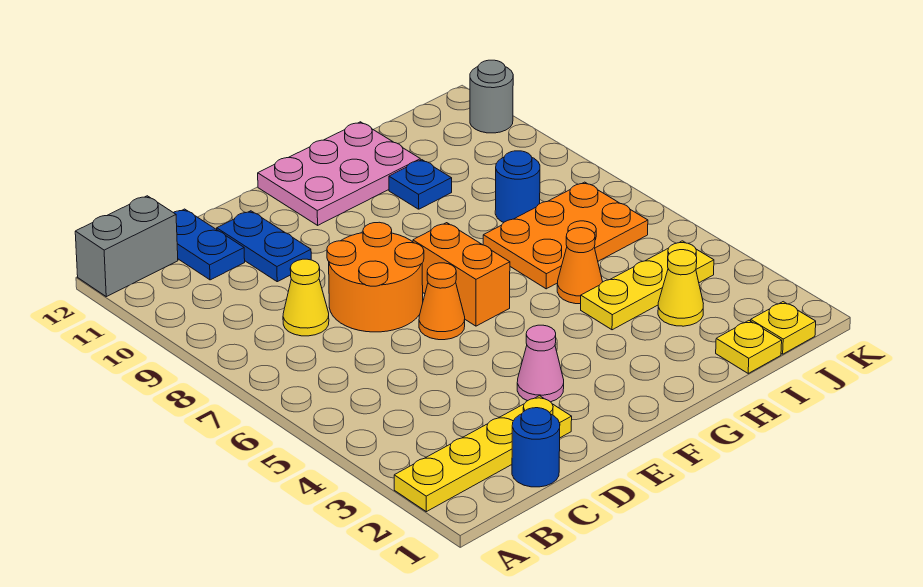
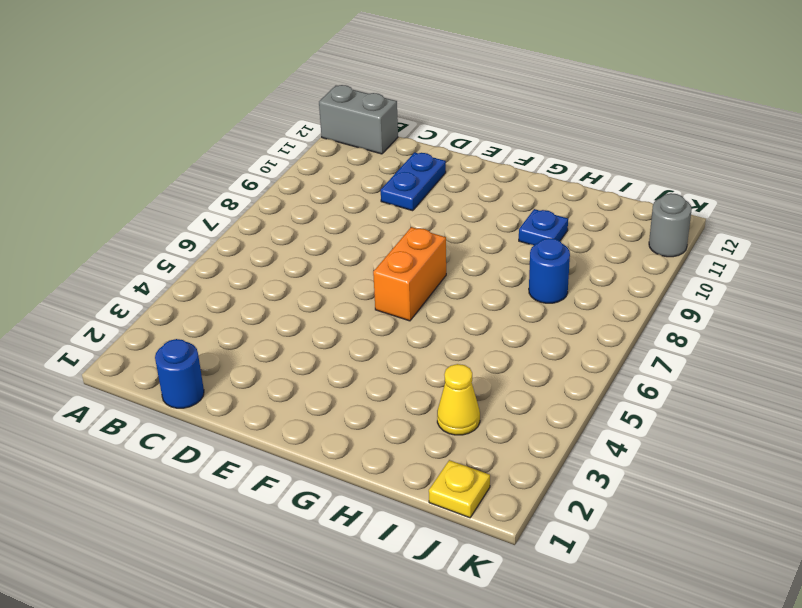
none -> yellow 1x4 plate [394,396,572,512]
none -> yellow 1x1 cone [283,259,329,336]
none -> blue 1x2 plate [174,209,245,280]

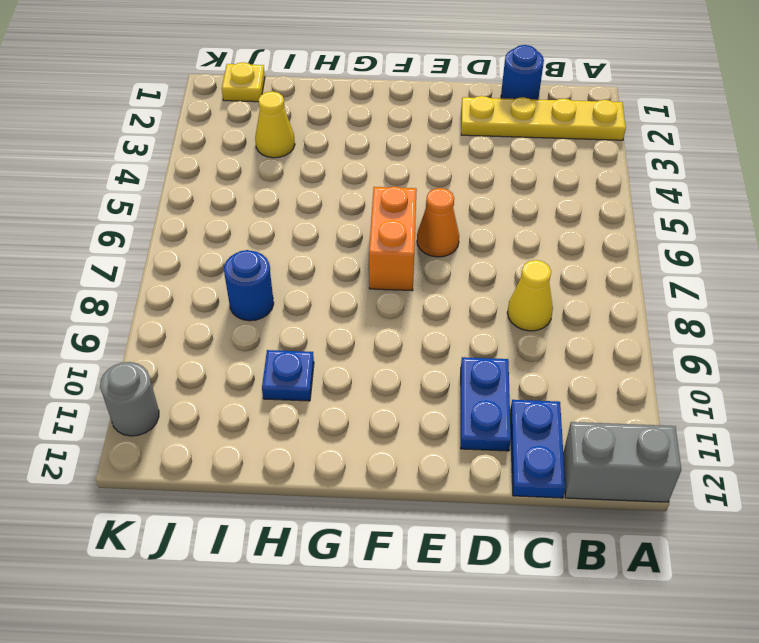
none -> orange 2x2 round brick [327,222,424,332]
none -> pink 1x1 cone [517,325,564,402]
none -> pink 2x3 plate [258,122,420,225]

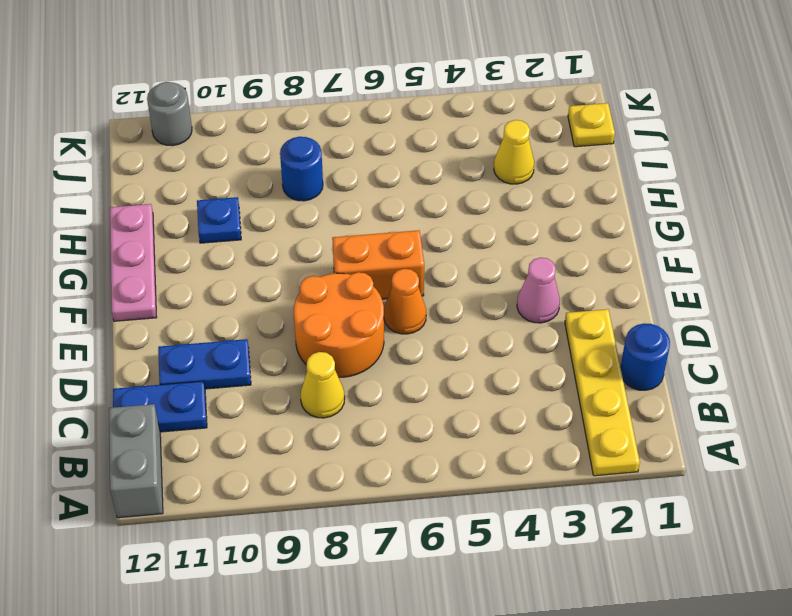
pink 1x3 plate [110,204,157,321] -> pink 2x3 plate [258,122,420,225]
none -> yellow 1x3 plate [581,241,714,330]
none -> orange 1x1 cone [557,228,603,304]
none -> orange 2x3 plate [483,182,648,289]

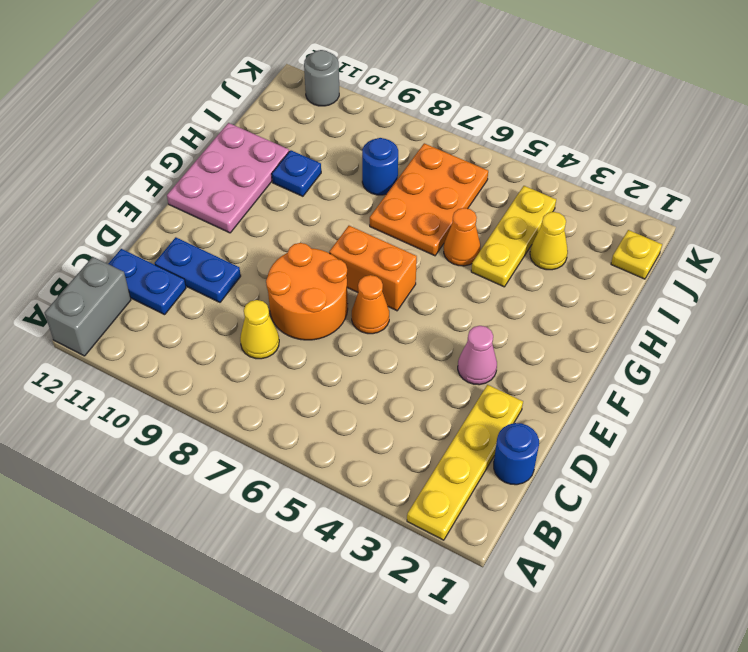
none -> yellow 1x1 plate [716,321,782,373]

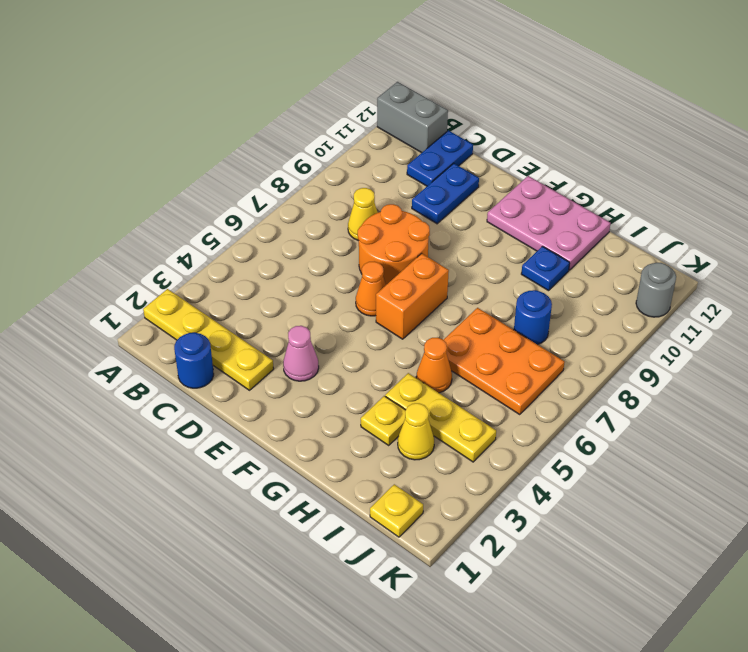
yellow 1x1 plate [361,396,405,445] -> yellow 1x1 plate moved to [716,321,782,373]

